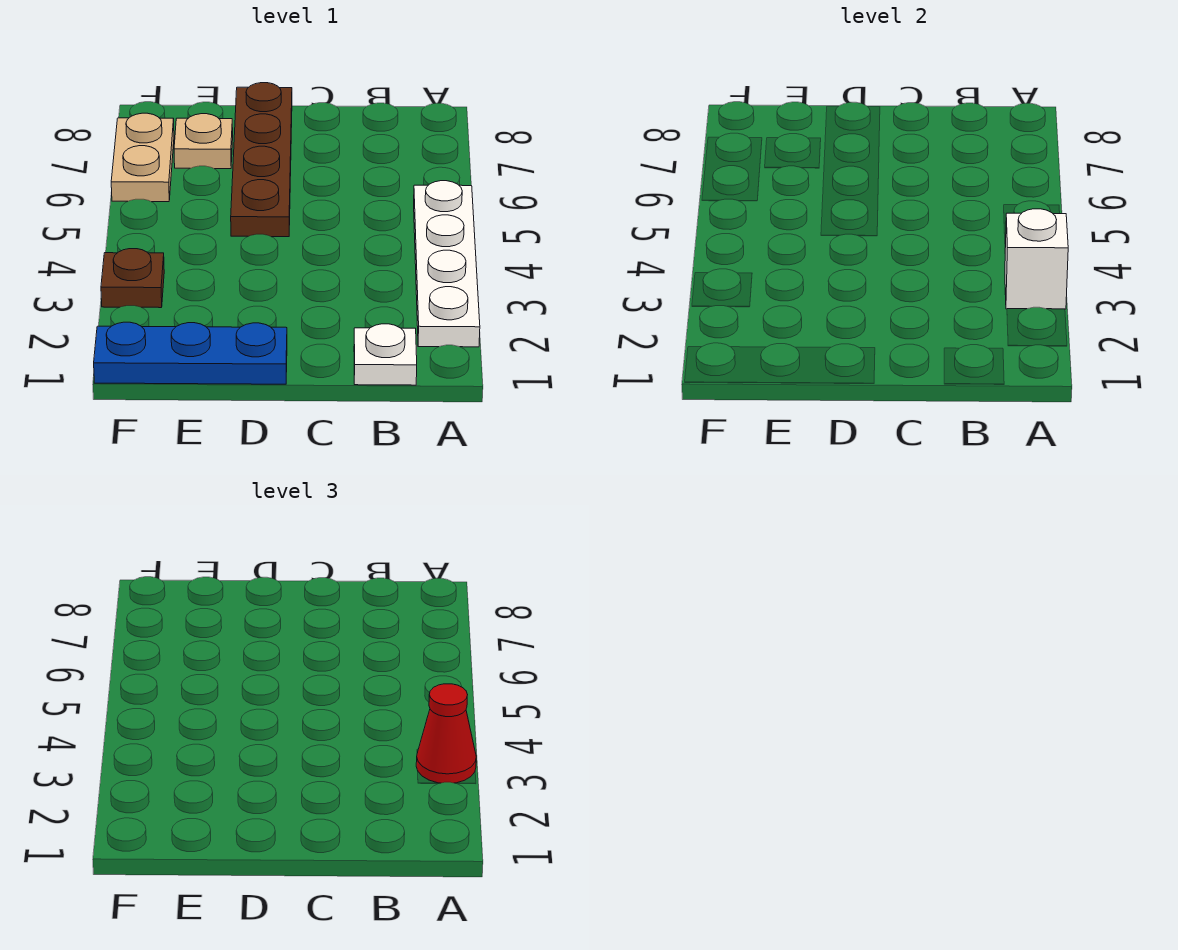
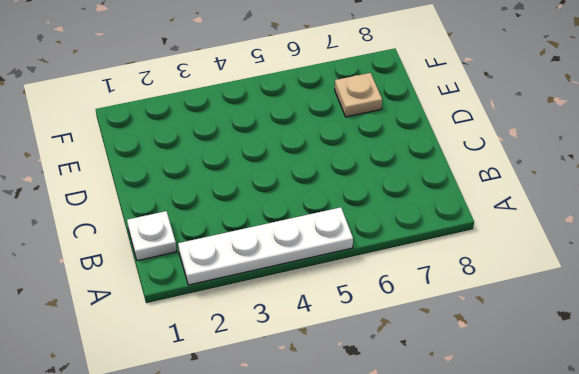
none -> blue 1x3 plate [94,322,287,384]
none -> brown 1x4 plate [231,83,292,237]

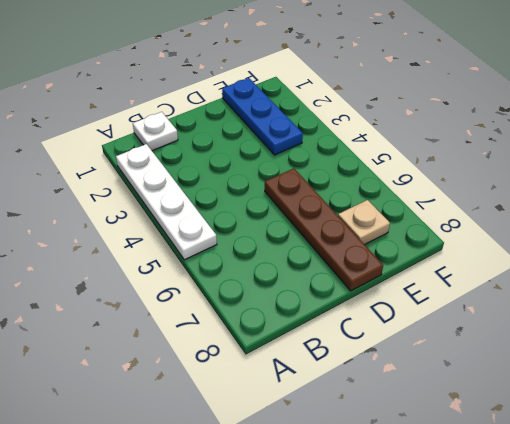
blue 1x3 plate [222,78,303,155] -> blue 1x3 plate turned to [94,322,287,384]
none -> brown 1x1 plate [101,249,164,308]
none -> tan 1x2 plate [111,113,174,202]

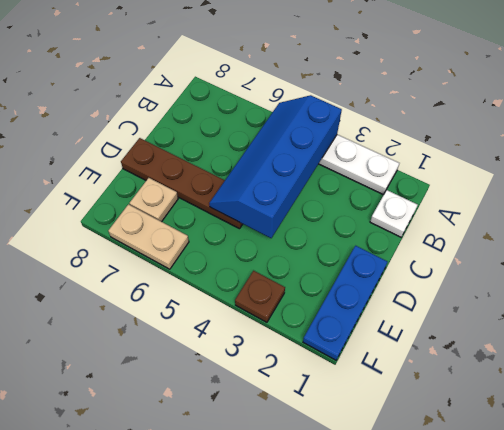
blue 2x4 slope [209,95,342,238] -> none
none -> white 1x1 brick [1005,209,1068,309]
none -> red 1x1 cone [416,684,476,783]

